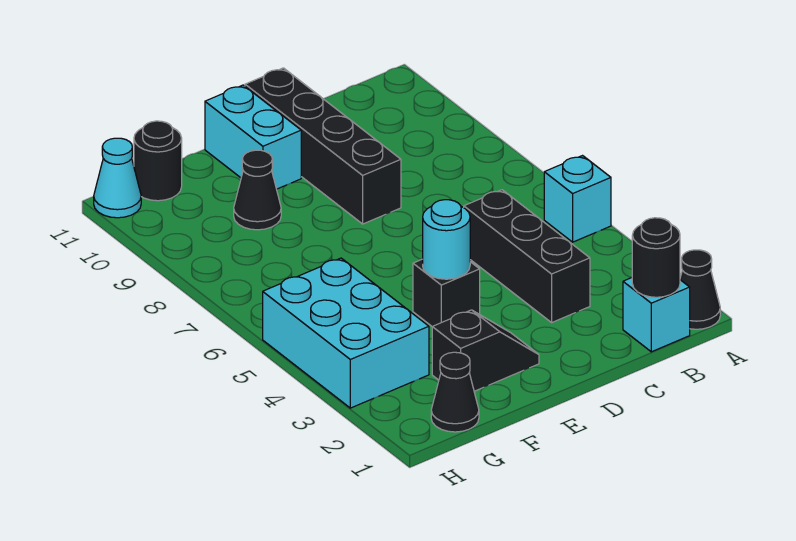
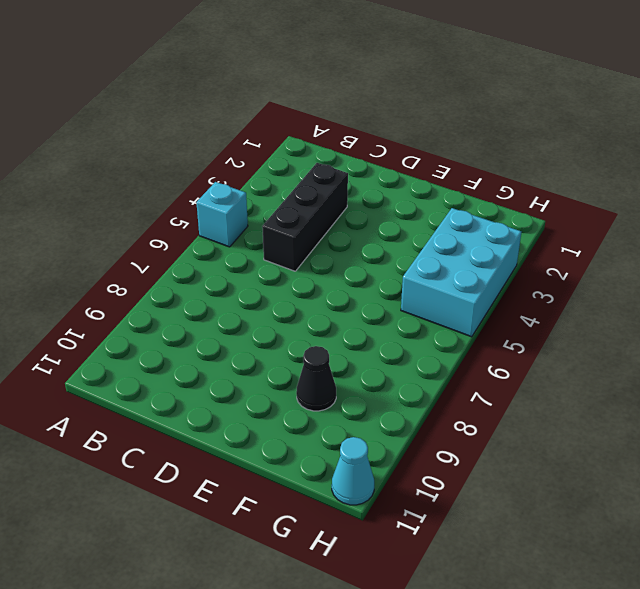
none -> black 1x1 cone [680,250,720,329]
none -> cyan 1x1 brick [623,278,690,352]
none -> black 1x4 brick [245,68,401,224]

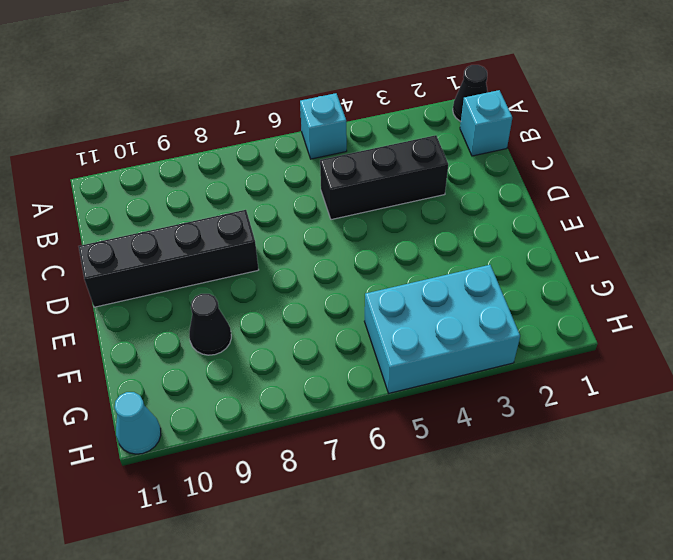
none -> black 1x2 slope [432,310,539,391]
none -> black 1x1 brick [413,259,480,327]
none -> cyan 1x2 brick [205,85,301,189]

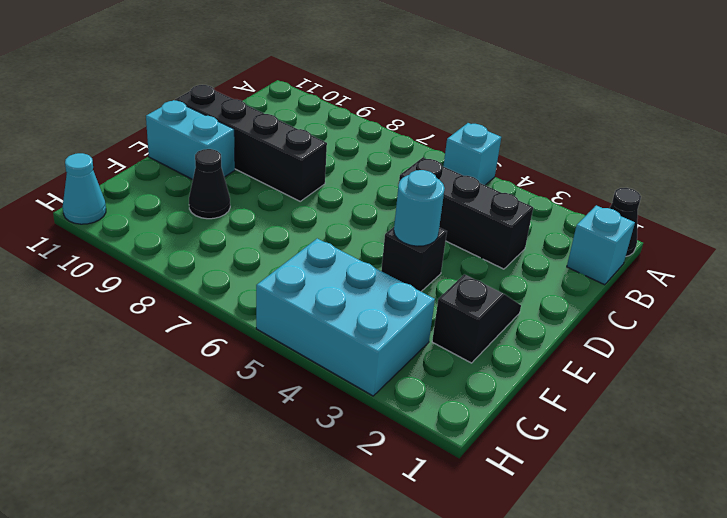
none -> black 1x1 cone [431,352,479,432]
none -> black 1x1 round brick [134,121,182,201]
none -> black 1x1 round brick [632,218,680,297]

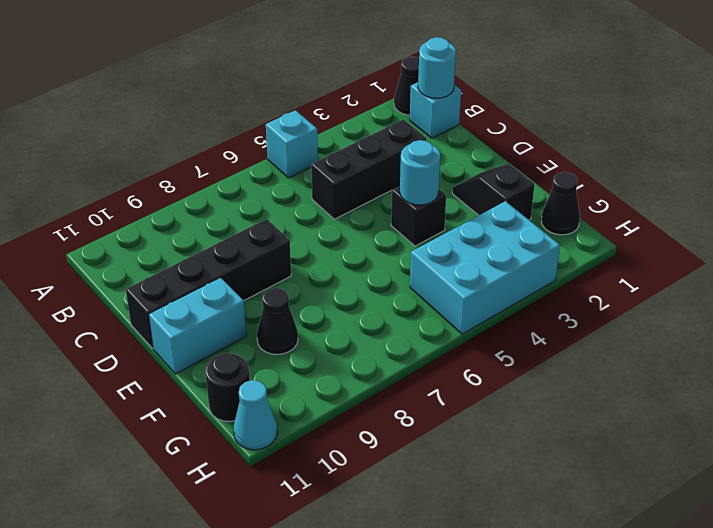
cyan 1x1 round brick [418,37,456,98] -> black 1x1 round brick [632,218,680,297]

